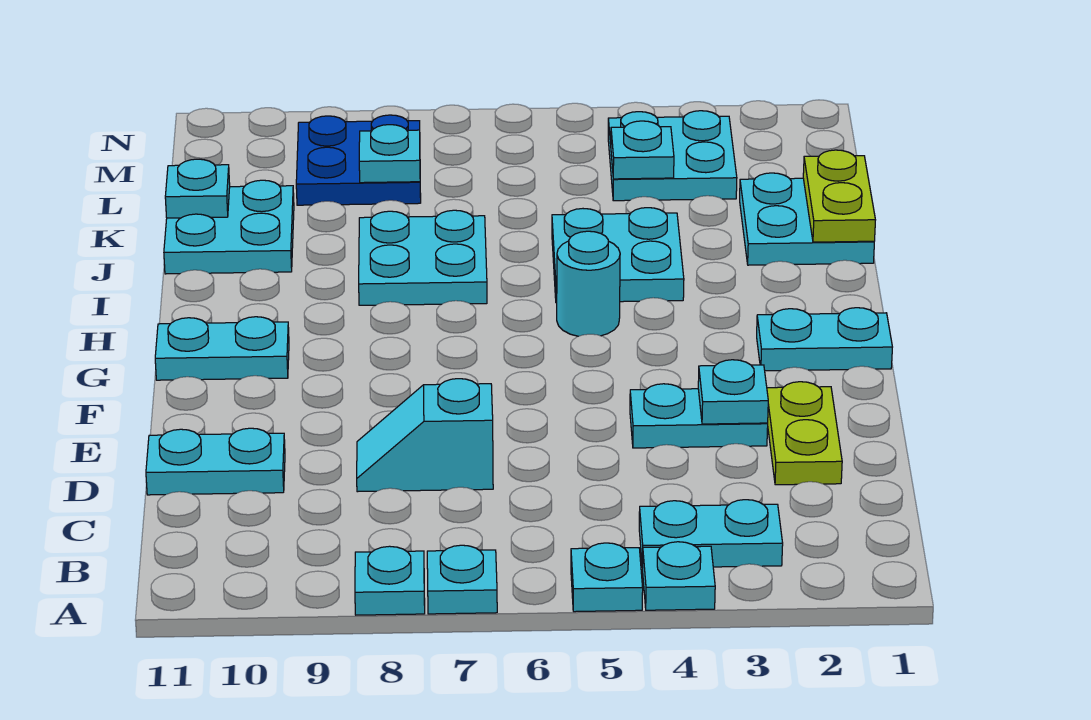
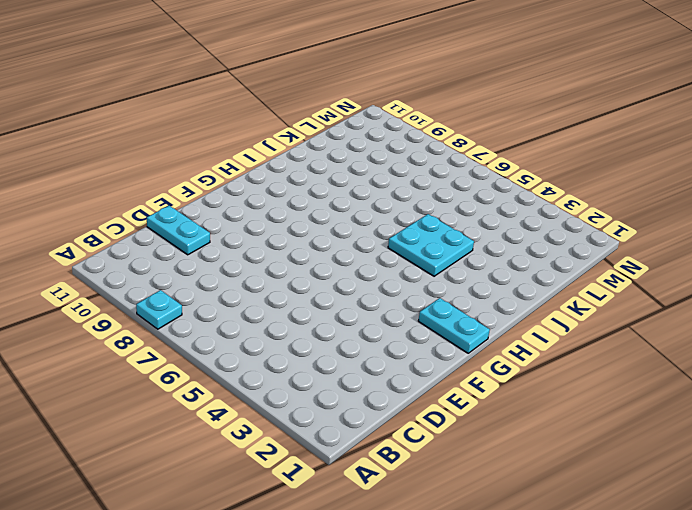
none -> cyan 1x1 plate [643,542,715,610]
none -> cyan 1x1 plate [571,543,643,612]
none -> cyan 1x1 plate [427,545,497,614]

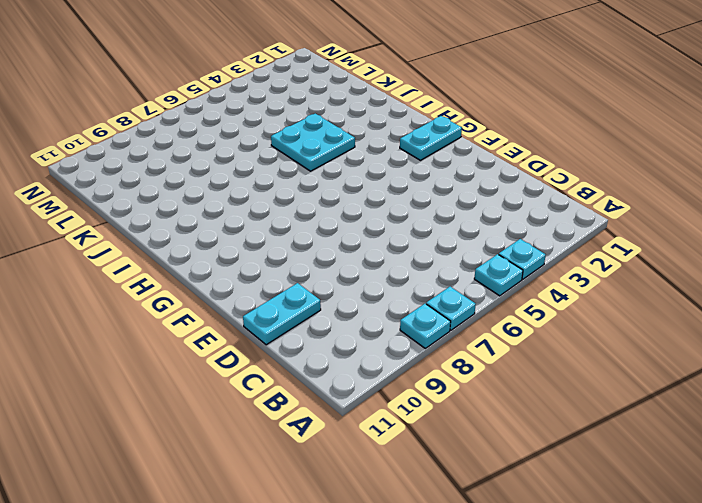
none -> cyan 1x2 plate [639,500,783,568]
none -> lime 1x2 plate [767,382,842,485]
none -> cyan 1x2 slope [357,379,493,492]

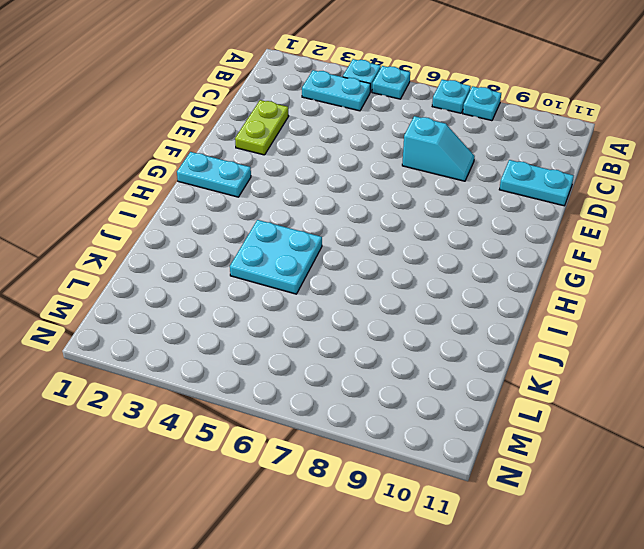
none -> cyan 1x2 plate [630,384,768,448]
none -> cyan 1x2 plate [155,317,289,380]
none -> cyan 1x1 round brick [557,231,620,336]

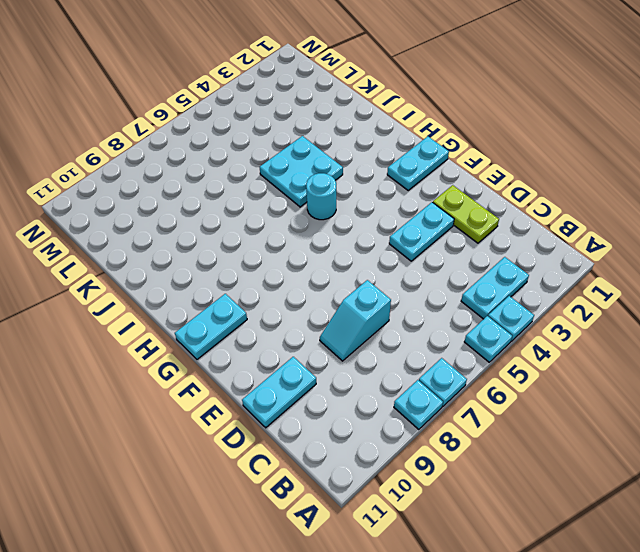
none -> cyan 2x2 plate [359,210,487,305]
none -> cyan 2x2 plate [740,173,874,265]
none -> cyan 2x2 plate [164,180,294,274]

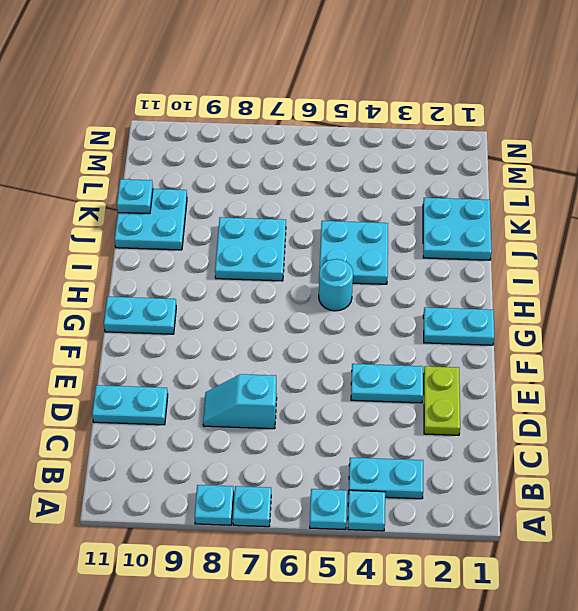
none -> cyan 2x2 plate [608,111,737,201]
none -> blue 2x2 plate [296,115,421,205]
none -> cyan 1x1 plate [698,360,768,424]

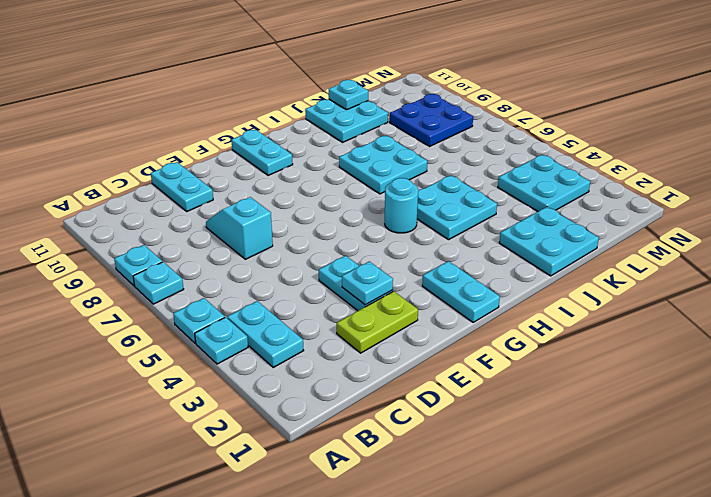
none -> lime 1x2 plate [803,150,875,242]
none -> cyan 1x1 plate [611,121,674,179]
none -> cyan 1x1 plate [359,125,420,183]

